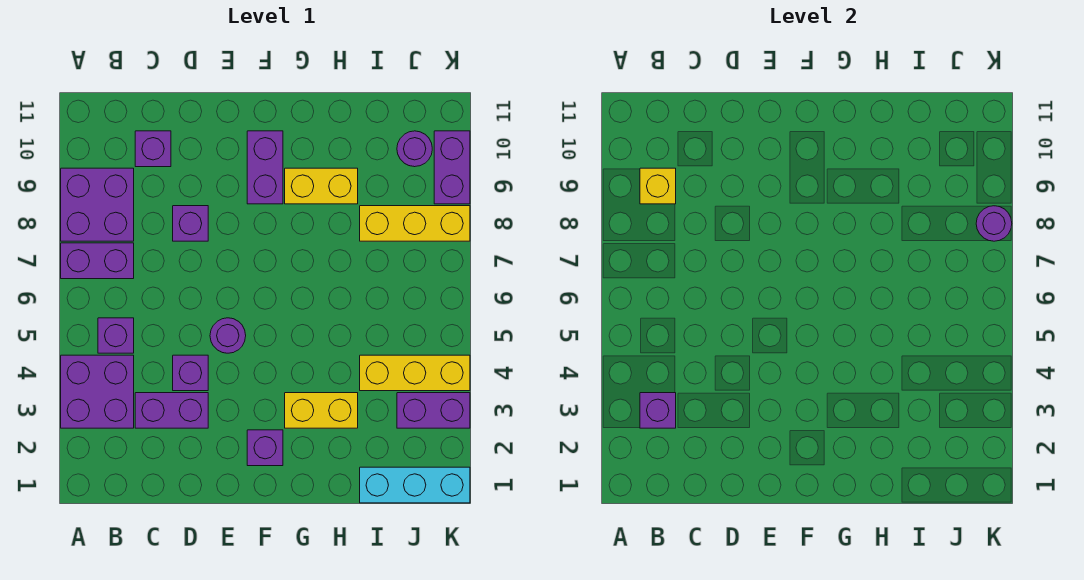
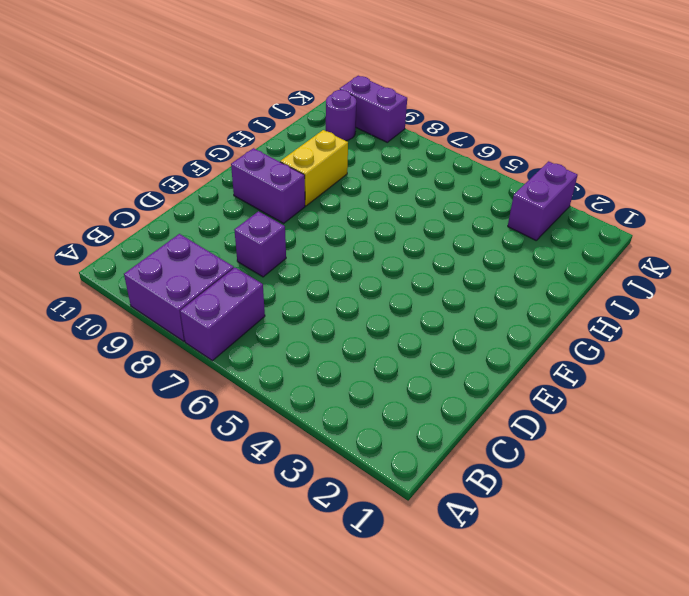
none -> purple 2x2 brick [61,355,134,428]
none -> purple 1x1 brick [98,318,134,353]
none -> purple 1x2 brick [135,393,208,428]

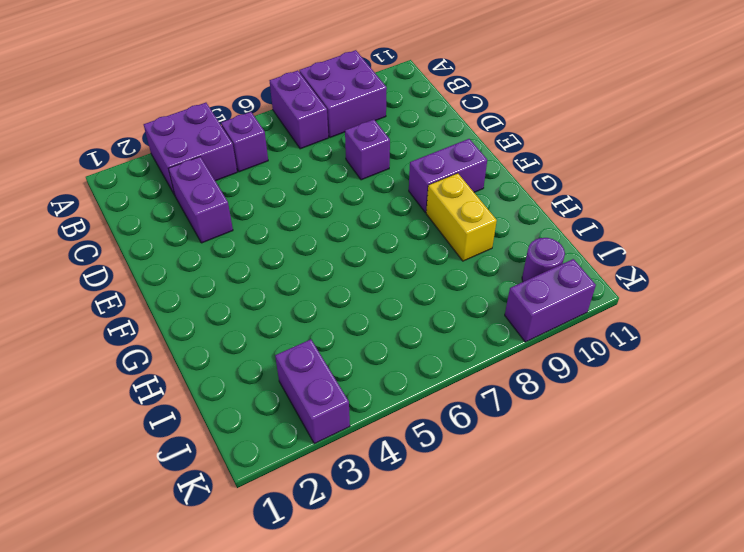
none -> purple 1x1 brick [135,131,171,167]
none -> purple 1x1 brick [173,355,208,391]
none -> purple 1x1 round brick [210,318,246,353]

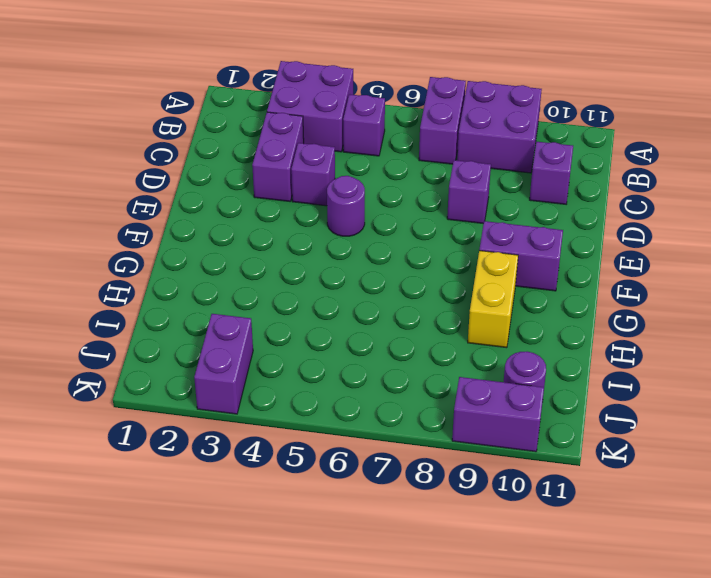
none -> purple 1x1 brick [247,430,283,466]
none -> yellow 1x2 brick [285,393,358,428]
none -> cyan 1x3 brick [360,467,470,503]

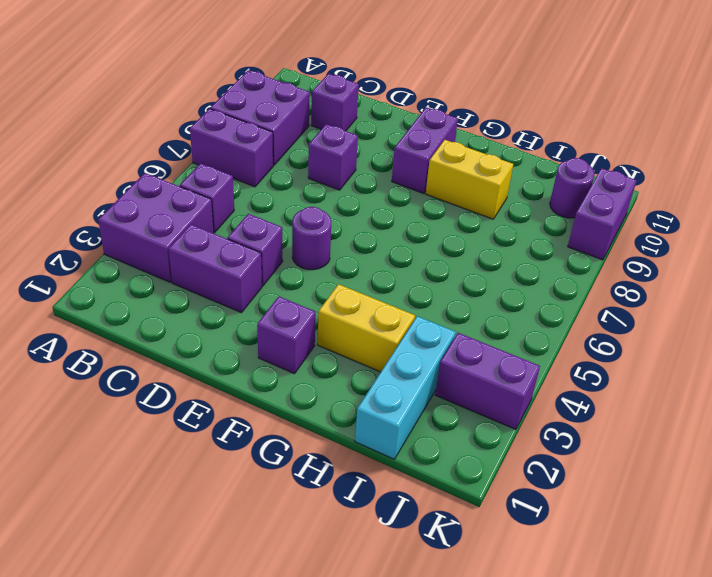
cyan 1x3 brick [355,316,456,459] -> cyan 1x3 brick turned to [360,467,470,503]
none -> yellow 1x3 brick [360,355,470,391]
none -> yellow 1x3 brick [360,206,470,241]
none -> purple 1x1 brick [640,393,676,428]

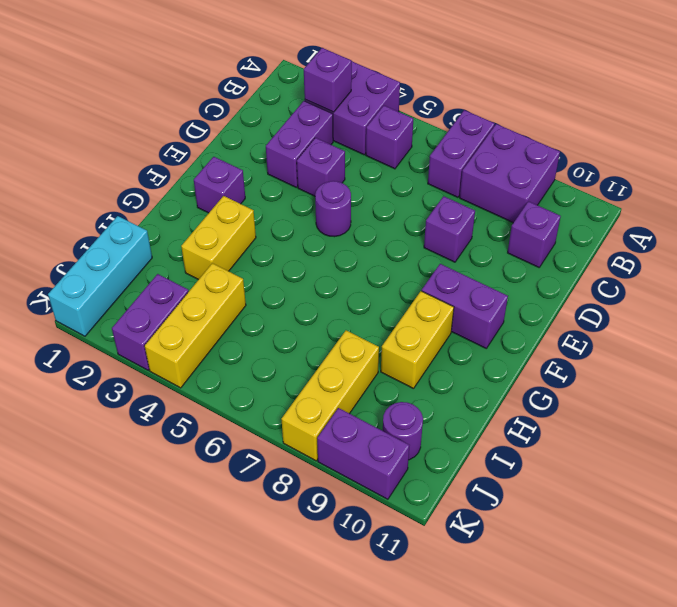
none -> yellow 1x1 brick [640,168,676,204]
none -> purple 1x1 round brick [976,206,1012,241]

